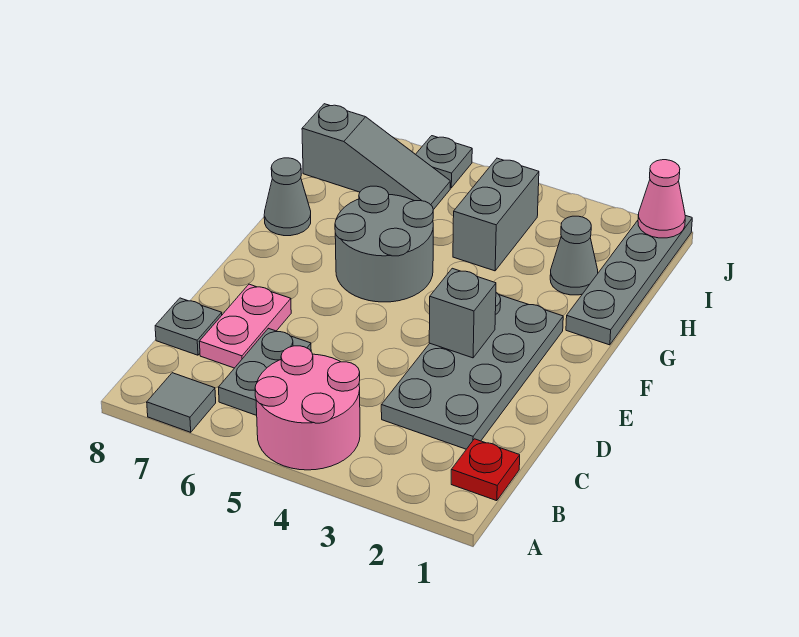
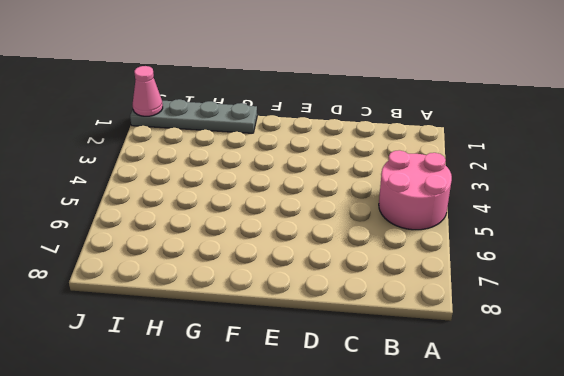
none -> grey 1x1 tile [147,373,216,432]
none -> red 1x1 plate [451,439,520,501]
none -> grey 1x2 plate [218,328,311,415]

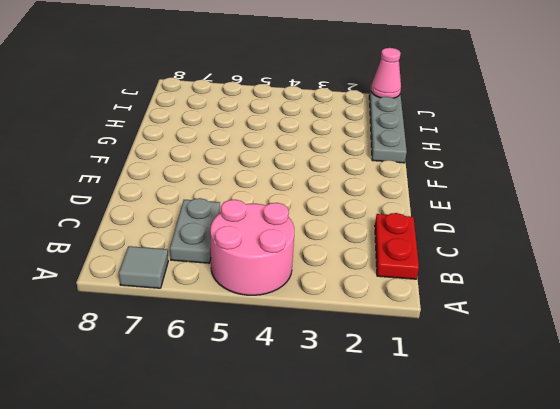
red 1x2 plate [375,213,419,279] -> red 1x1 plate [451,439,520,501]
none -> grey 2x4 plate [381,293,563,449]
none -> pink 1x2 plate [199,284,291,368]
none -> grey 1x1 plate [155,298,222,355]

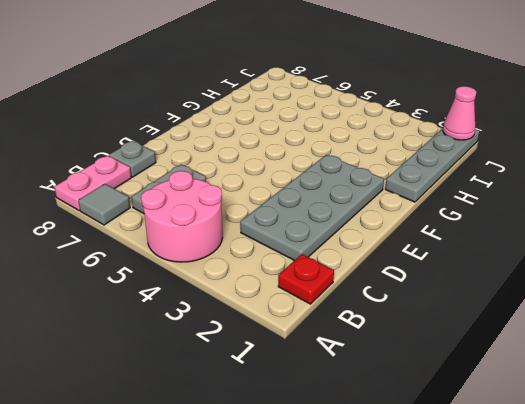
pink 1x2 plate [54,156,131,211] -> pink 1x2 plate moved to [199,284,291,368]
none -> grey 2x2 round brick [335,186,433,302]
none -> grey 1x1 cone [264,158,311,236]
none -> grey 1x1 cone [550,216,598,295]

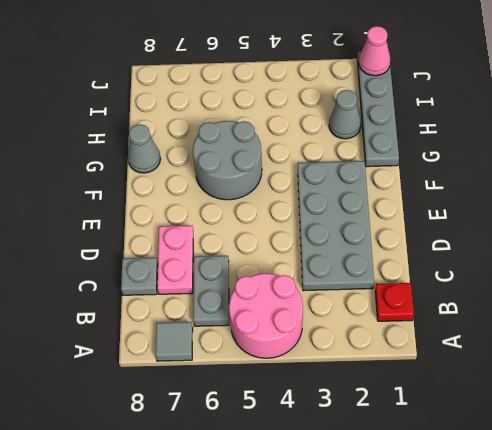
none -> grey 1x2 brick [453,158,539,271]
none -> grey 1x3 slope [302,104,450,210]
none -> grey 1x1 plate [416,136,472,188]

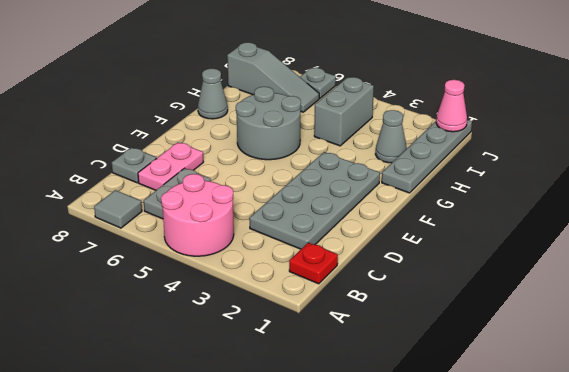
none -> grey 1x1 brick [429,268,496,358]

